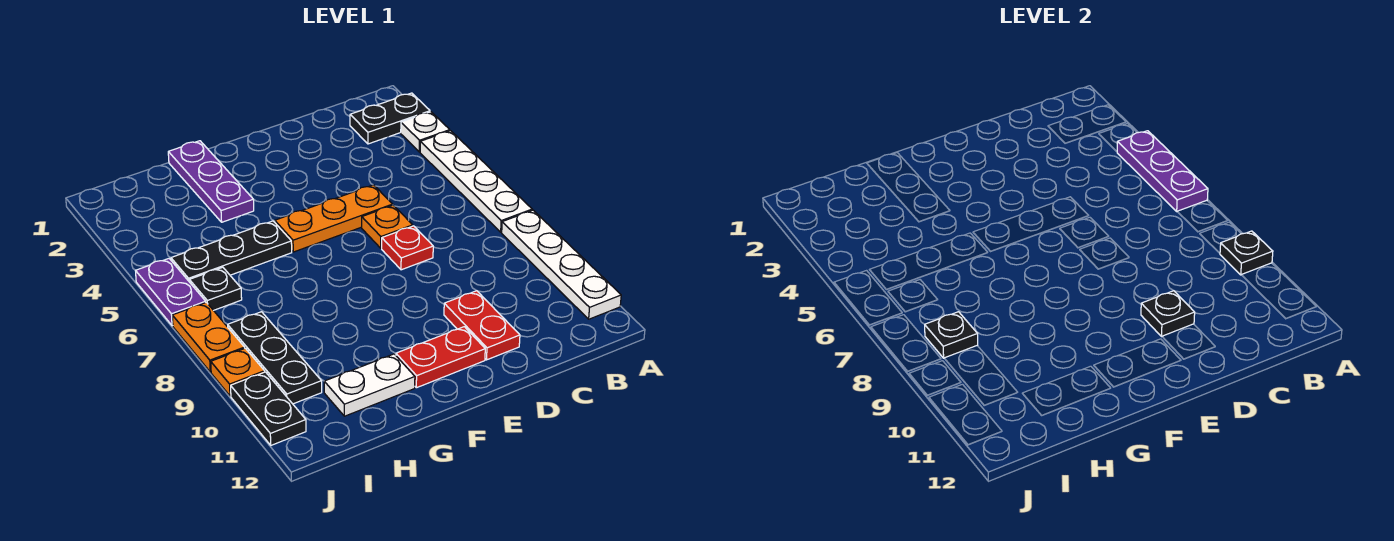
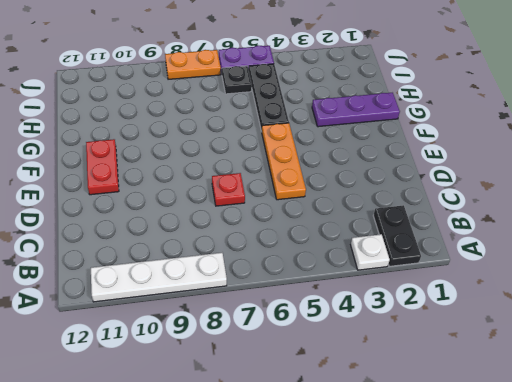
none -> white 1x4 plate [420,131,532,232]
none -> orange 1x1 plate [362,205,413,248]
none -> red 1x2 plate [444,291,520,360]

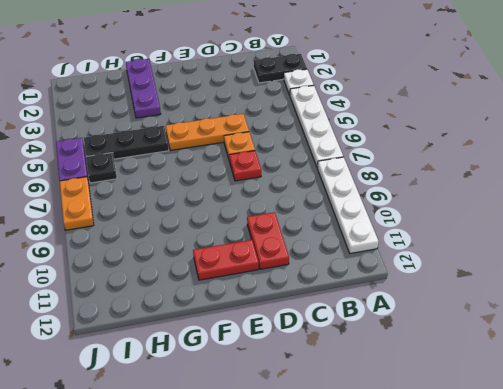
none -> white 1x2 plate [324,354,415,416]
none -> black 1x3 plate [228,312,322,404]
none -> orange 1x1 plate [211,348,265,396]

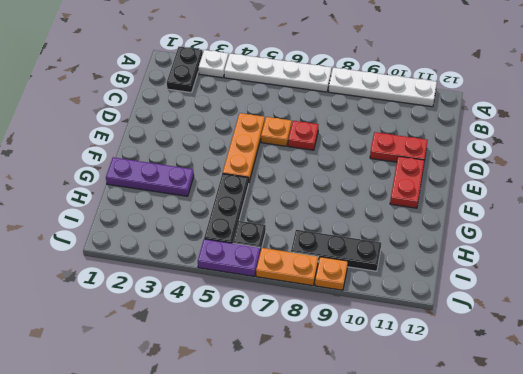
none -> white 1x2 plate [324,354,415,416]
none -> black 1x2 plate [231,372,306,445]
none -> purple 1x3 plate [1117,131,1208,211]

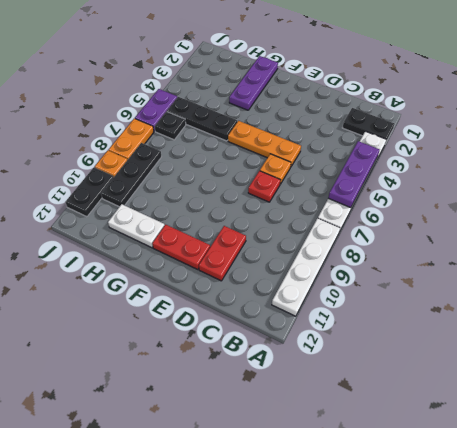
none -> black 1x1 plate [1220,231,1273,275]
none -> black 1x1 plate [1141,291,1195,336]
none -> black 1x1 plate [925,312,978,358]

